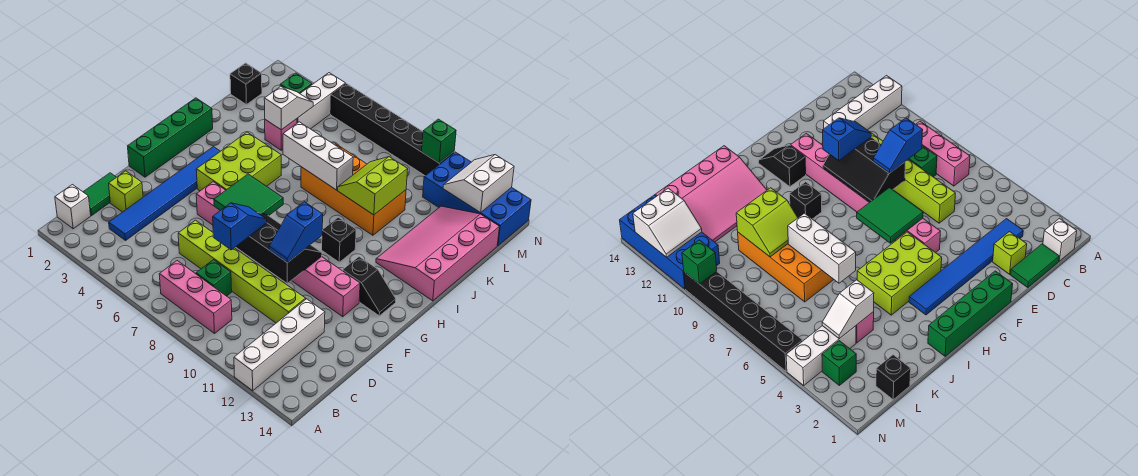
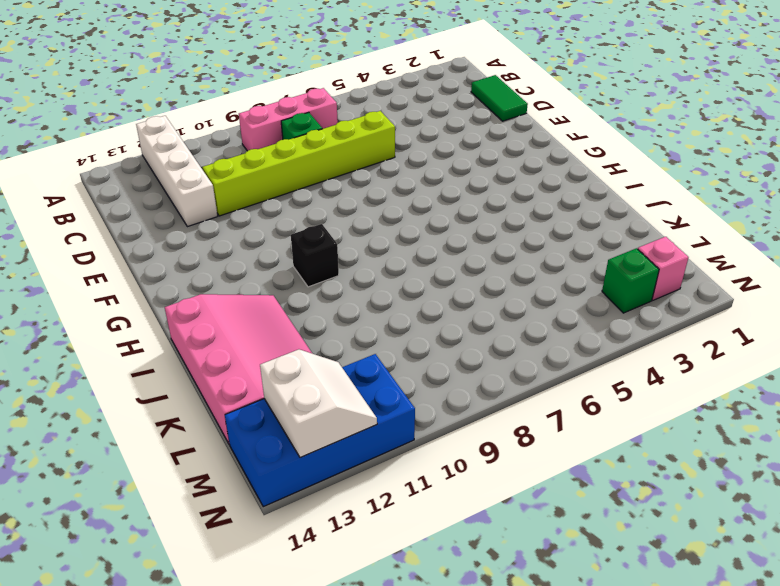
pink 1x1 brick [638,237,689,300] -> pink 1x1 brick moved to [265,119,297,150]
none -> white 1x1 brick [55,185,91,229]
none -> blue 1x6 tile [109,147,220,240]
none -> lime 1x1 brick [109,171,143,212]
none -> green 1x4 brick [128,98,213,177]

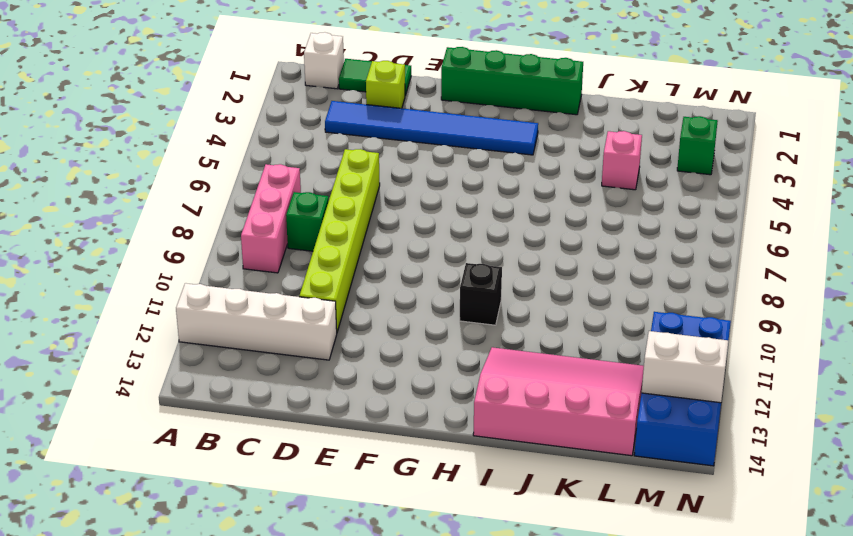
none -> pink 1x8 brick [196,182,360,317]
none -> lime 2x3 brick [196,132,281,191]
none -> black 1x2 slope [343,257,396,316]
none -> orange 2x4 brick [301,142,406,235]

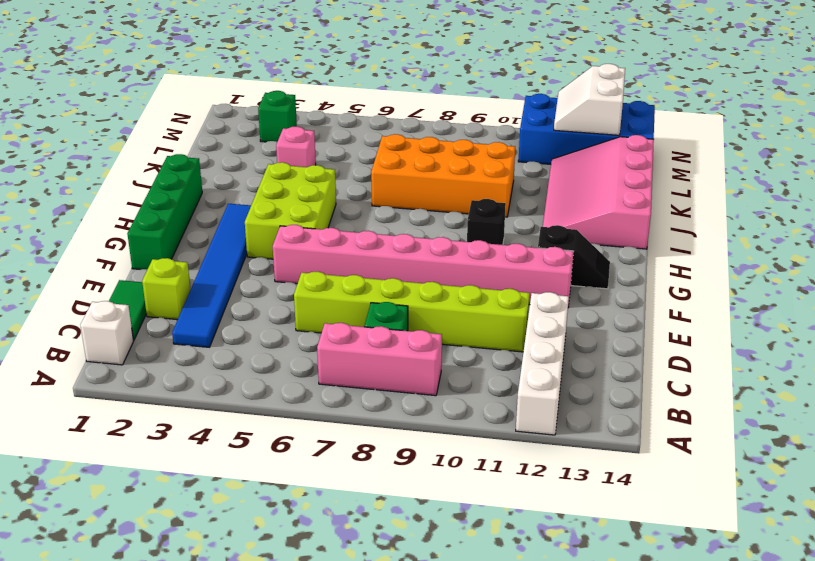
none -> black 1x1 brick [230,63,262,105]
none -> white 1x3 brick [297,73,346,129]
none -> black 1x6 brick [331,84,454,176]
none -> black 2x3 slope [236,213,322,283]

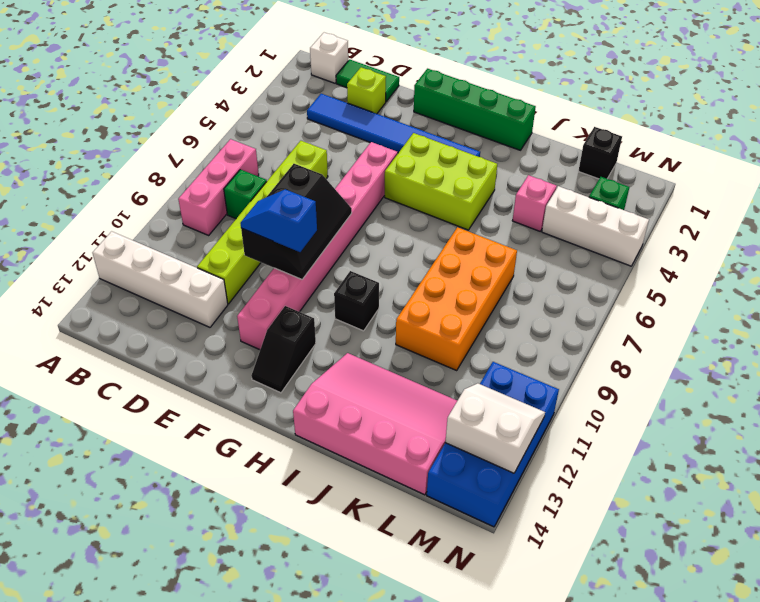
none -> black 1x6 brick [331,84,454,176]
none -> green 2x2 tile [214,174,283,216]
none -> white 1x3 brick [283,122,353,190]
none -> lime 2x2 slope [337,157,408,215]

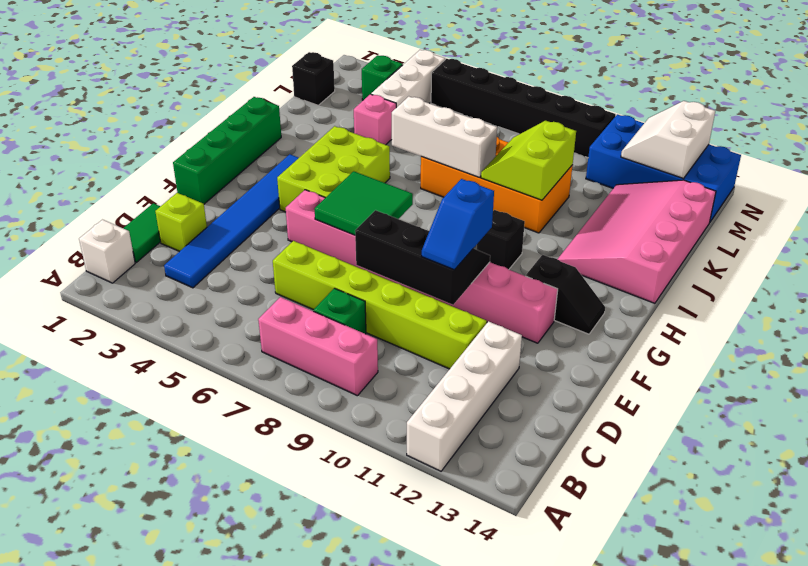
none -> white 1x2 slope [264,86,313,130]
none -> green 1x1 brick [422,119,456,163]
none -> blue 1x2 slope [213,203,267,250]

